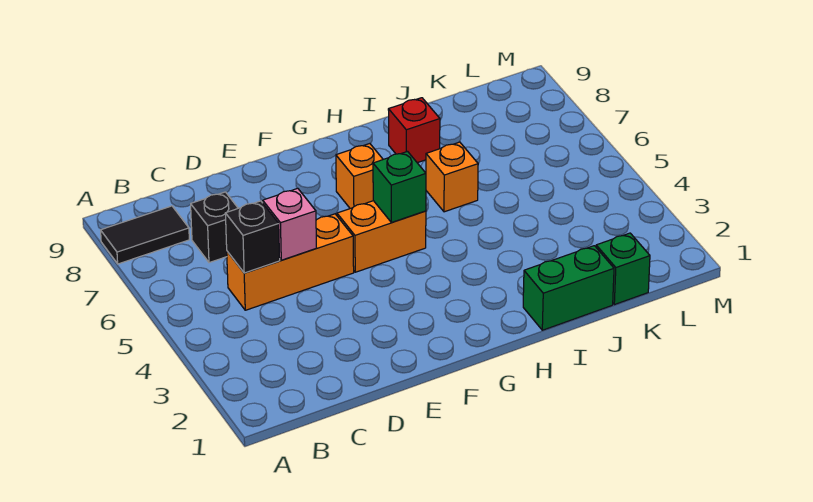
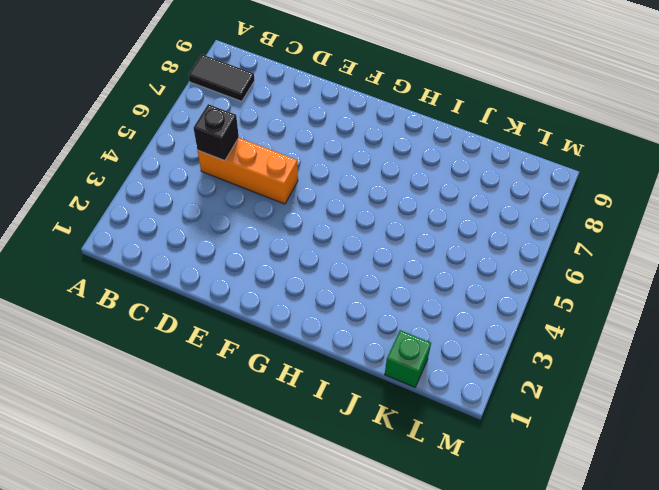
none -> black 1x1 brick [191,192,238,263]
none -> orange 1x2 brick [337,201,426,272]
none -> orange 1x1 brick [336,144,383,209]

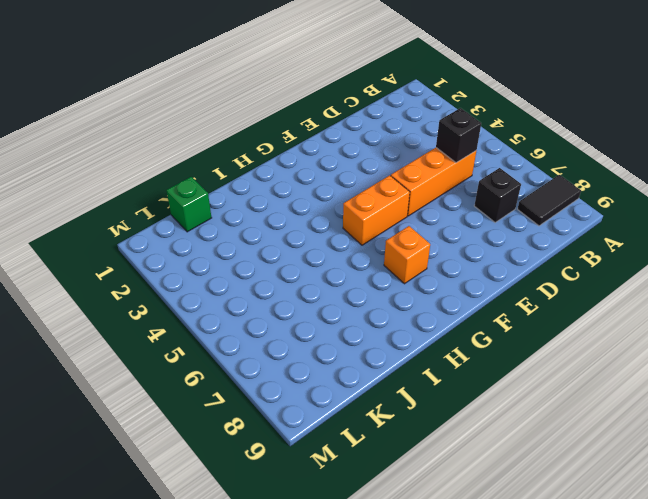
none -> green 1x2 brick [523,246,614,330]
none -> orange 1x1 brick [426,142,478,212]
none -> red 1x1 brick [388,98,440,163]

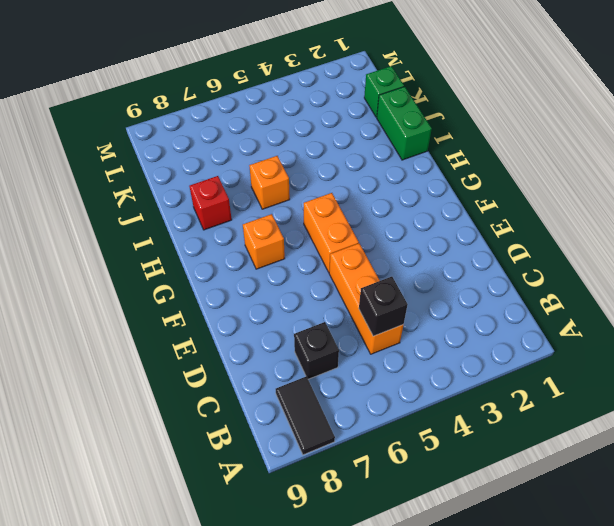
none -> pink 1x1 brick [263,188,316,260]
none -> green 1x1 brick [373,152,426,222]

